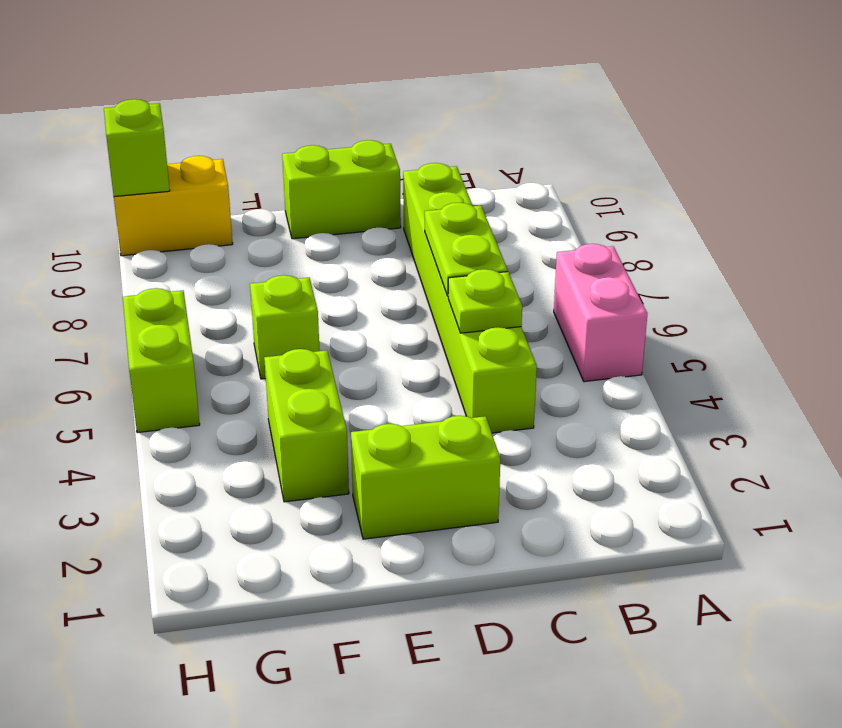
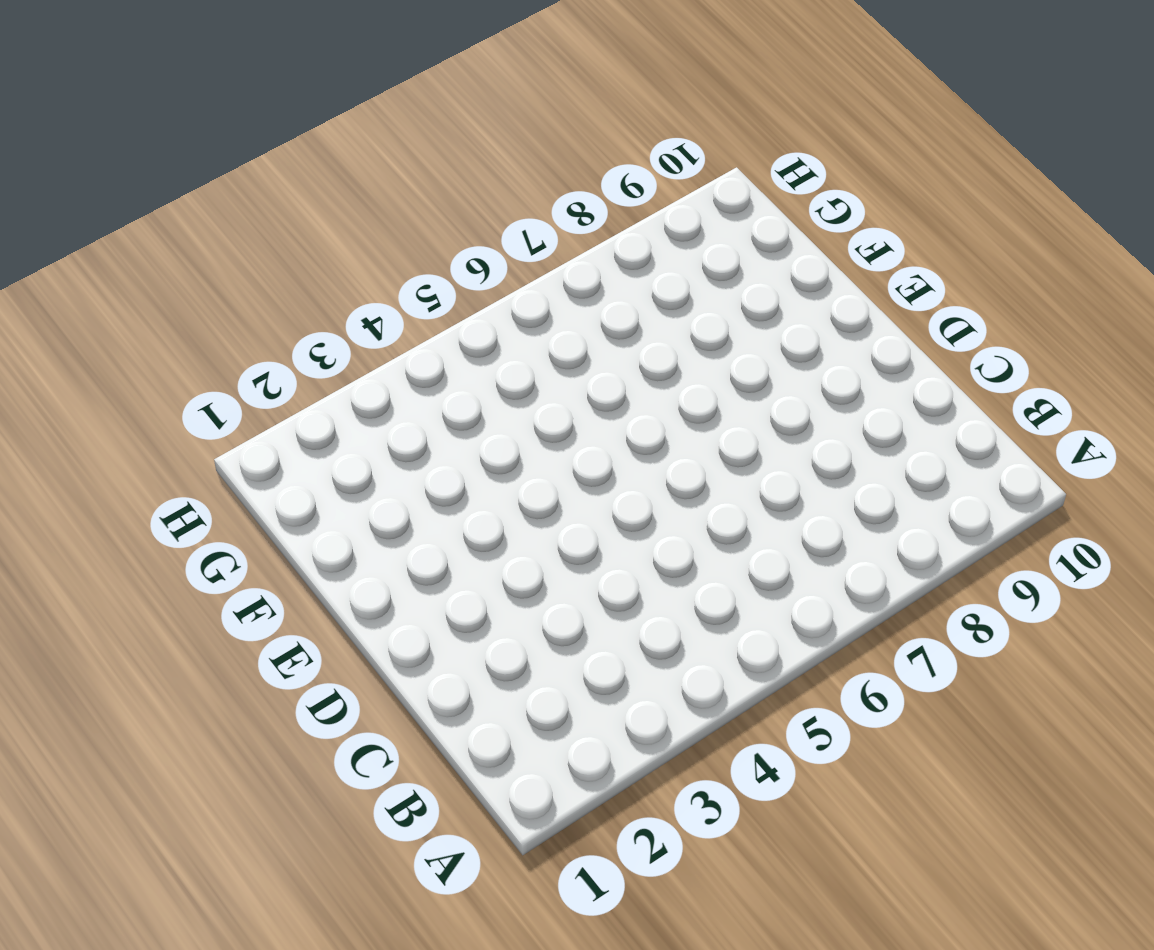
none -> pink 1x2 brick [554,244,647,382]
none -> lime 1x6 brick [403,163,537,433]

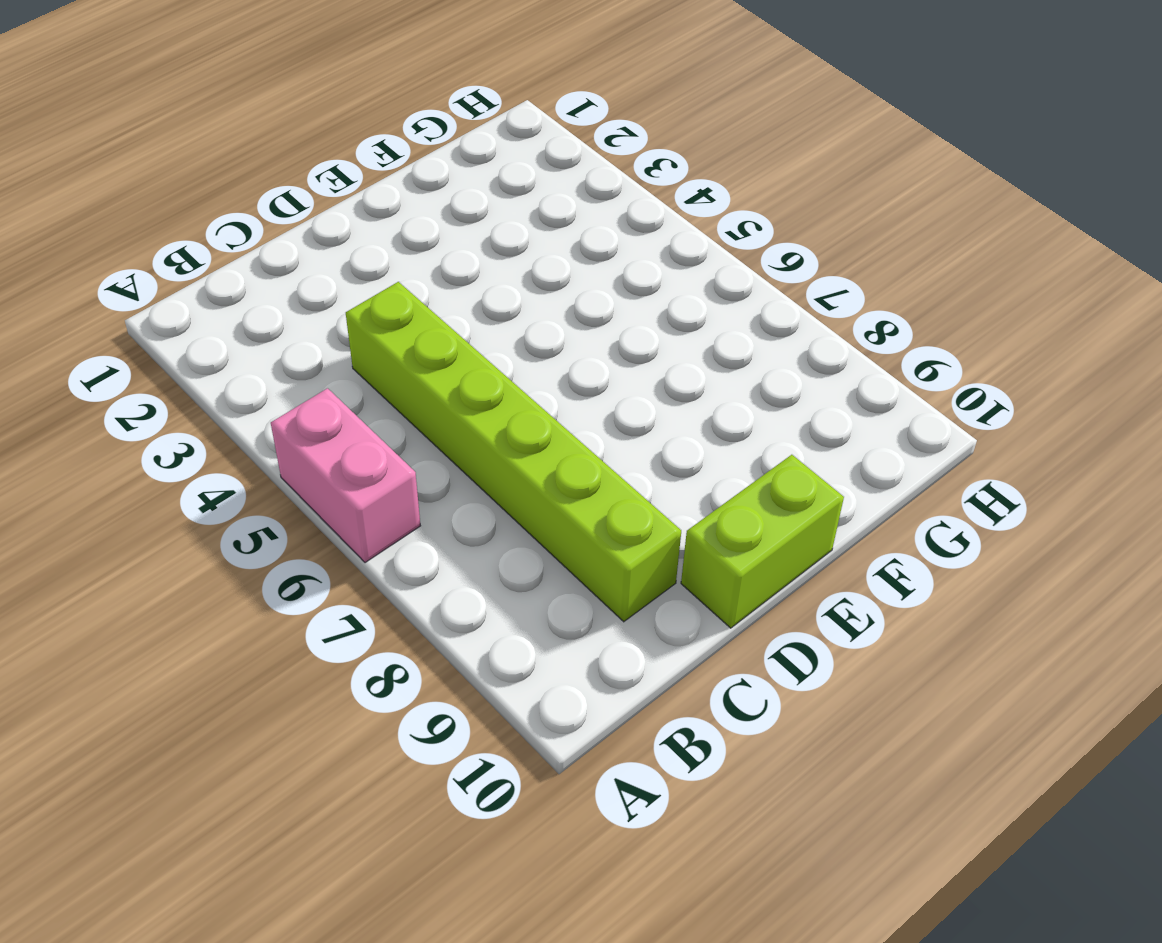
none -> lime 1x2 brick [351,416,500,539]
none -> lime 1x2 brick [264,349,349,502]

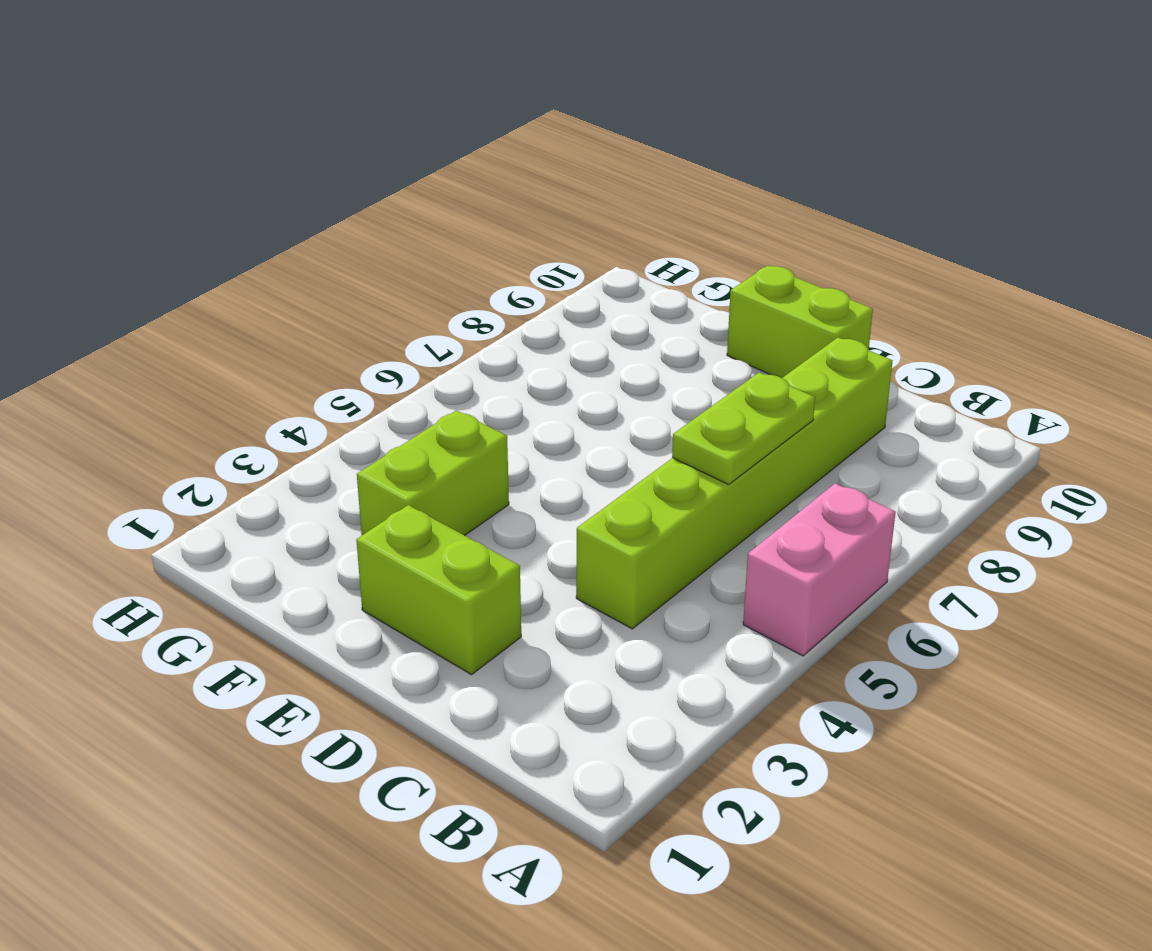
none -> lime 1x1 brick [250,275,320,379]
none -> yellow 1x2 brick [114,156,233,256]

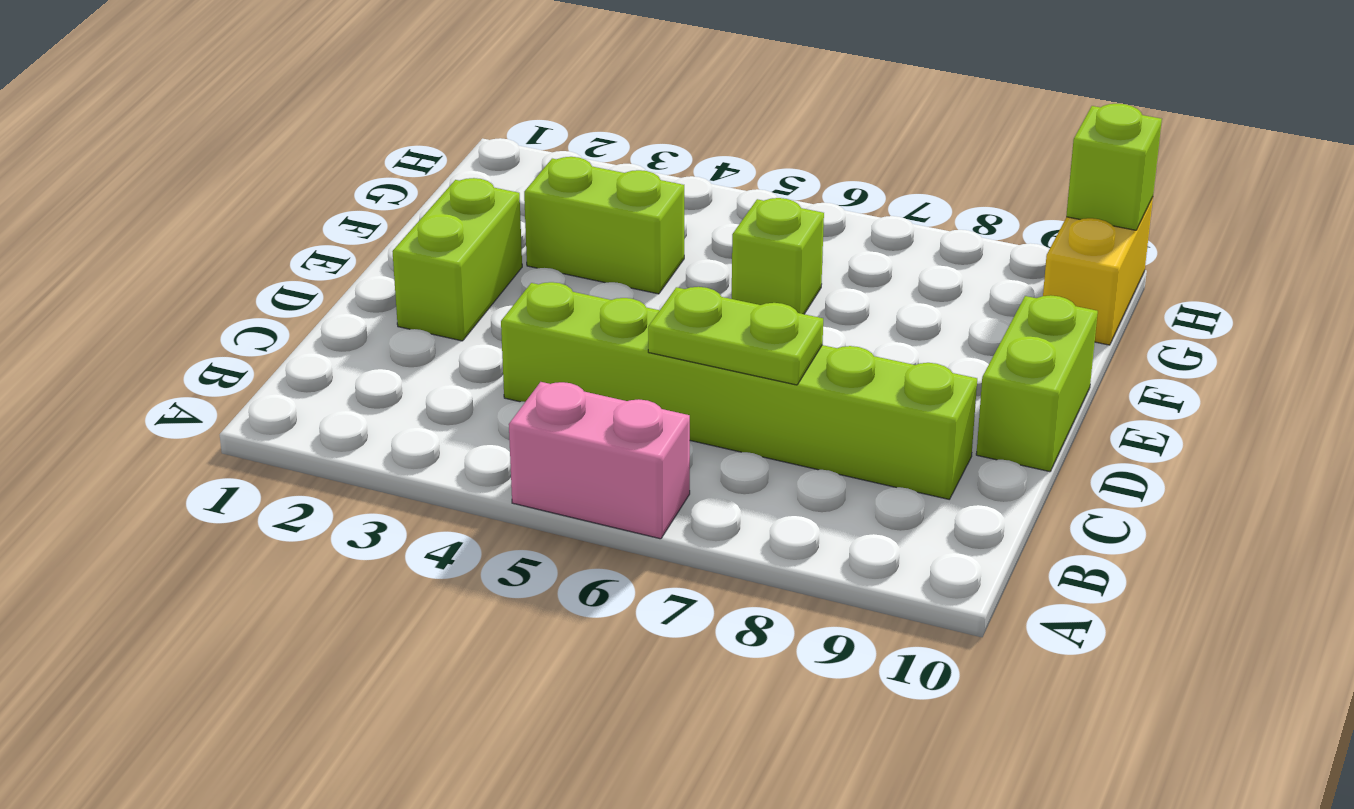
none -> lime 1x2 brick [123,288,200,433]
none -> lime 1x1 plate [448,269,522,333]

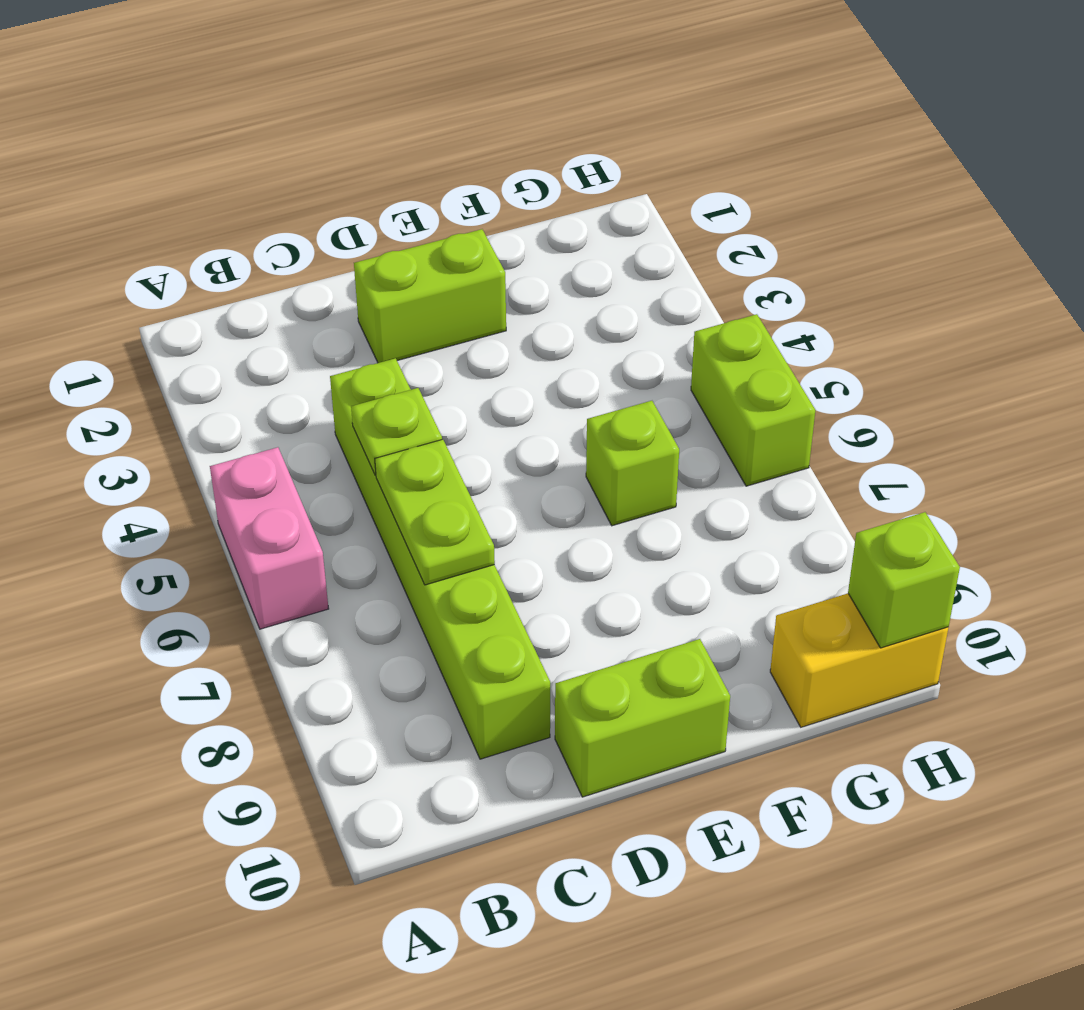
none -> lime 1x2 brick [264,349,349,502]

